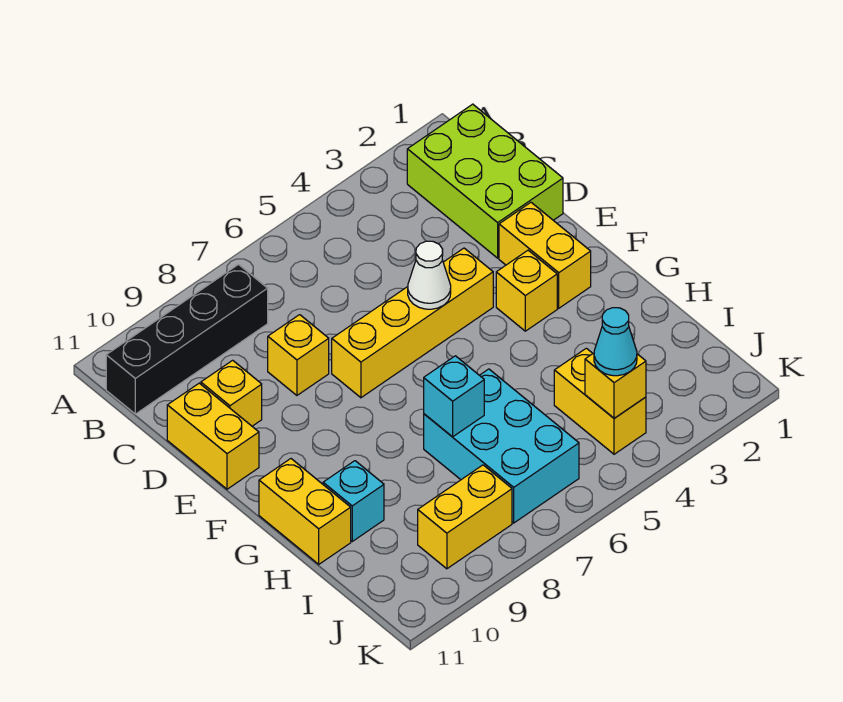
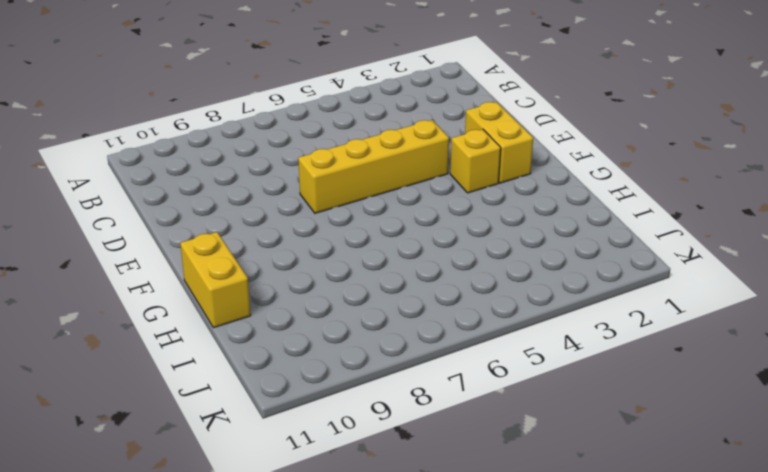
none -> lime 2x3 brick [407,104,563,258]
none -> black 1x4 brick [106,265,268,414]
none -> yellow 1x1 brick [268,315,329,395]

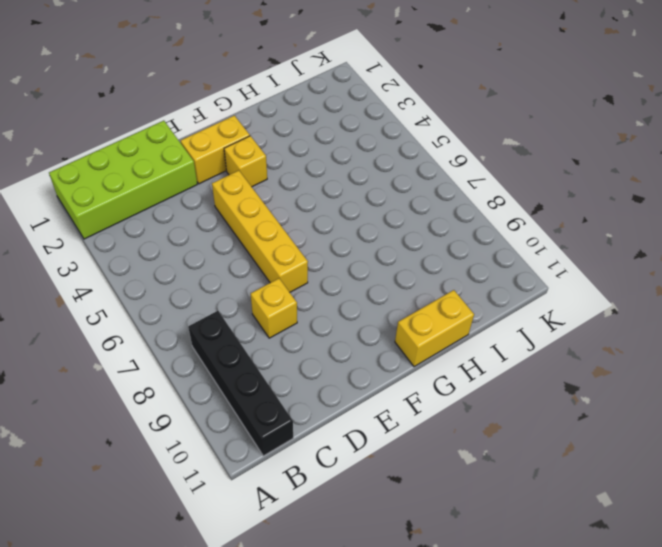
lime 2x4 brick [49,121,197,239] -> lime 2x3 brick [407,104,563,258]
none -> yellow 1x1 brick [201,360,262,426]
none -> yellow 1x2 brick [167,383,259,489]
none -> cyan 2x3 brick [424,369,579,523]

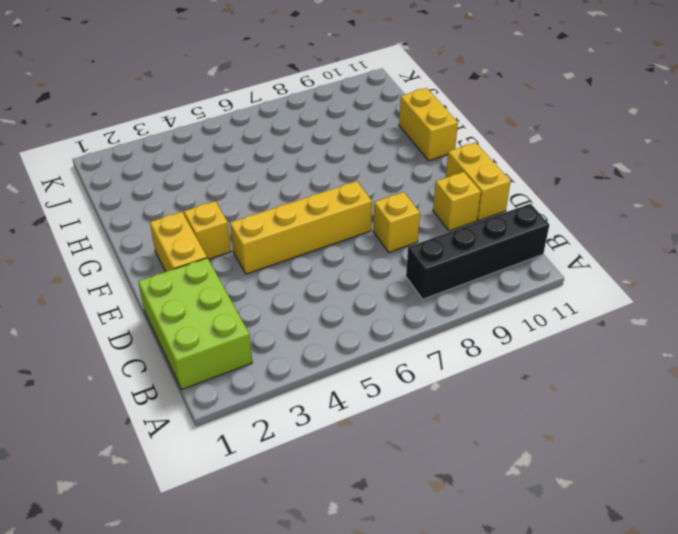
none -> cyan 2x3 brick [424,369,579,523]
none -> cyan 1x1 brick [323,461,384,541]
none -> yellow 1x2 brick [554,348,646,454]

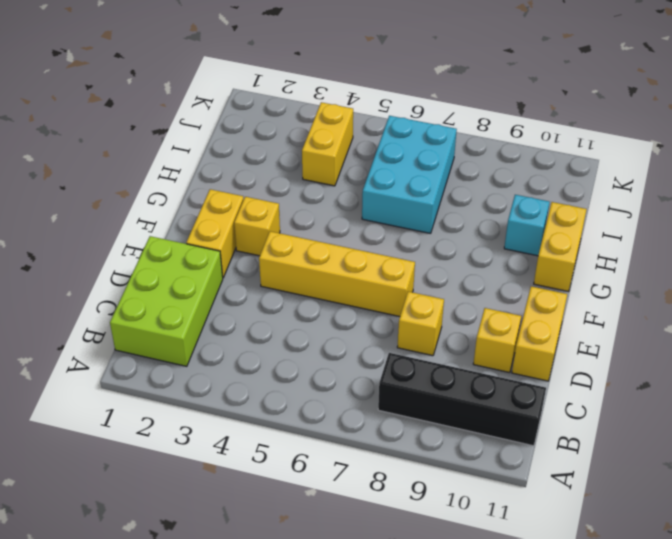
none -> yellow 1x2 brick [418,465,512,569]
none -> white 1x1 cone [408,241,451,309]
none -> cyan 1x1 brick [424,356,484,437]

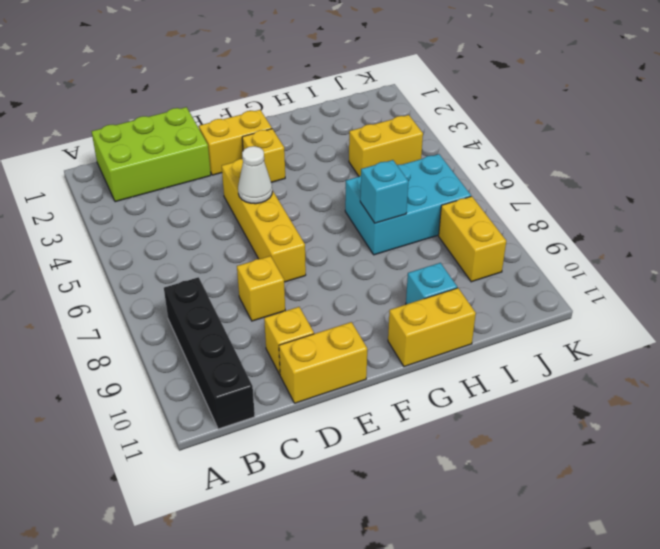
none -> yellow 1x1 brick [585,353,646,418]
none -> cyan 1x1 cone [594,308,637,376]

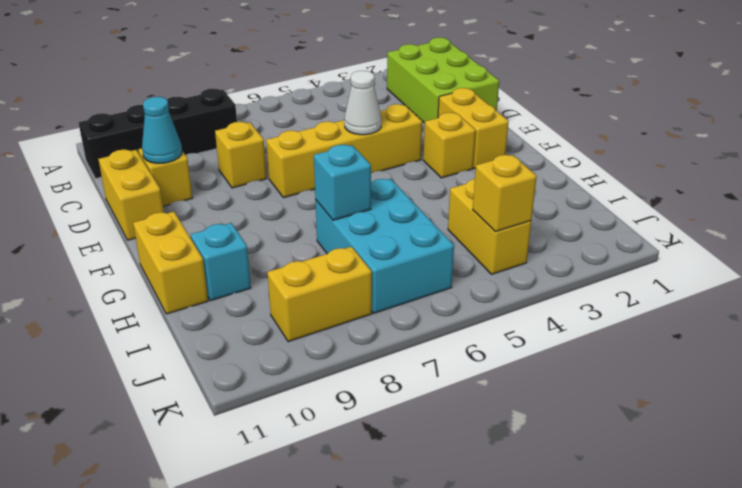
cyan 1x1 cone [142,97,182,163] -> cyan 1x1 cone moved to [594,308,637,376]

